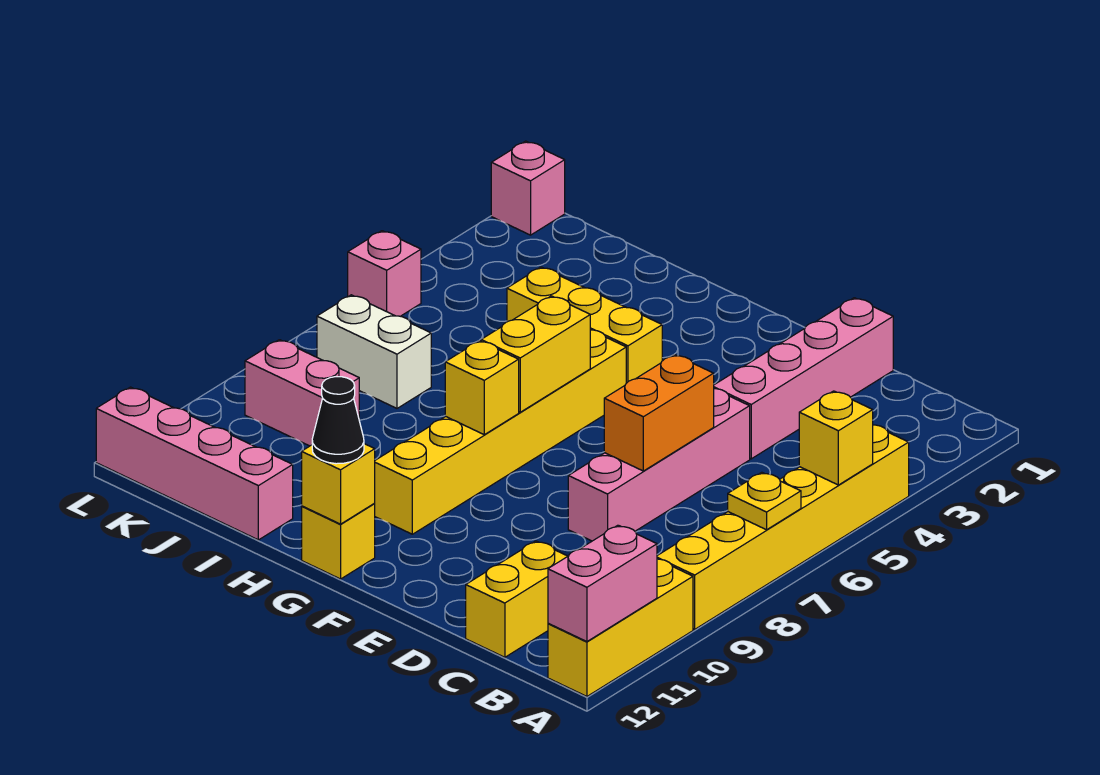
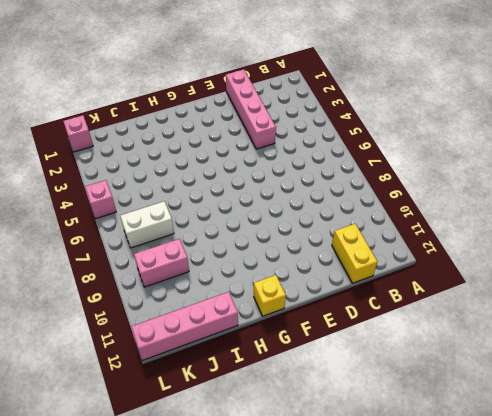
none -> yellow 1x6 brick [657,425,909,629]
none -> yellow 1x3 brick [548,559,693,696]
none -> pink 1x4 brick [568,389,750,541]

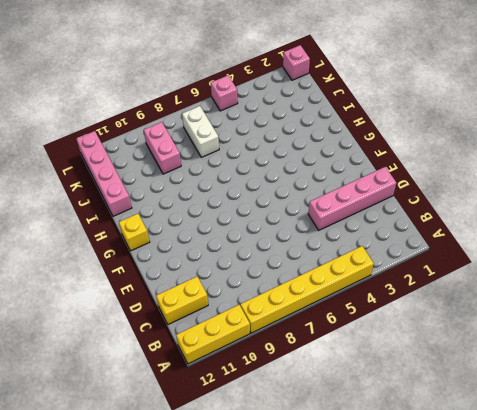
none -> pink 1x4 brick [568,389,750,541]
none -> yellow 1x3 brick [507,267,662,383]
none -> yellow 1x6 brick [375,330,626,534]

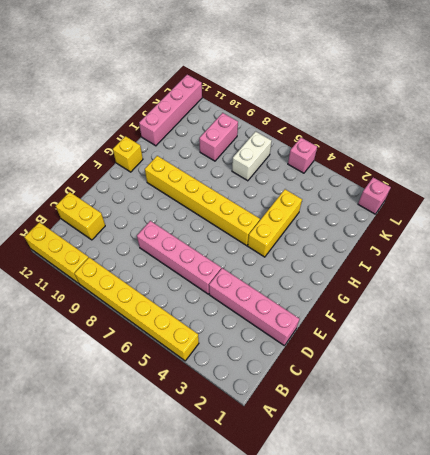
none -> yellow 1x1 brick [799,391,873,485]
none -> yellow 1x1 plate [728,472,801,530]
none -> pink 1x2 brick [548,525,657,642]

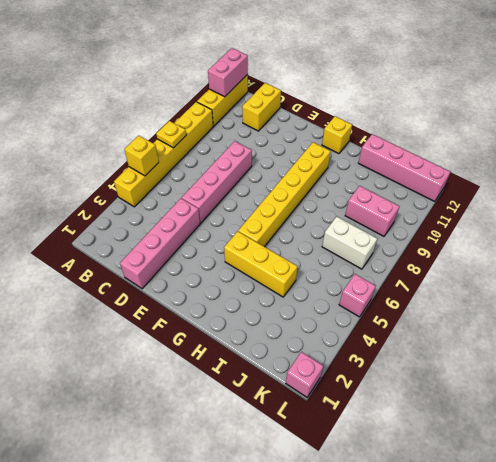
none -> orange 1x2 brick [604,355,714,471]
none -> yellow 1x2 brick [481,296,590,412]
none -> yellow 1x1 brick [445,341,519,435]

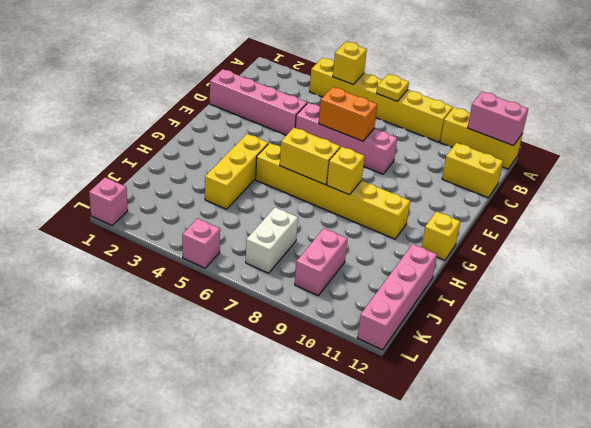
none -> yellow 1x1 brick [302,444,375,524]
none -> black 1x1 cone [312,377,364,464]

